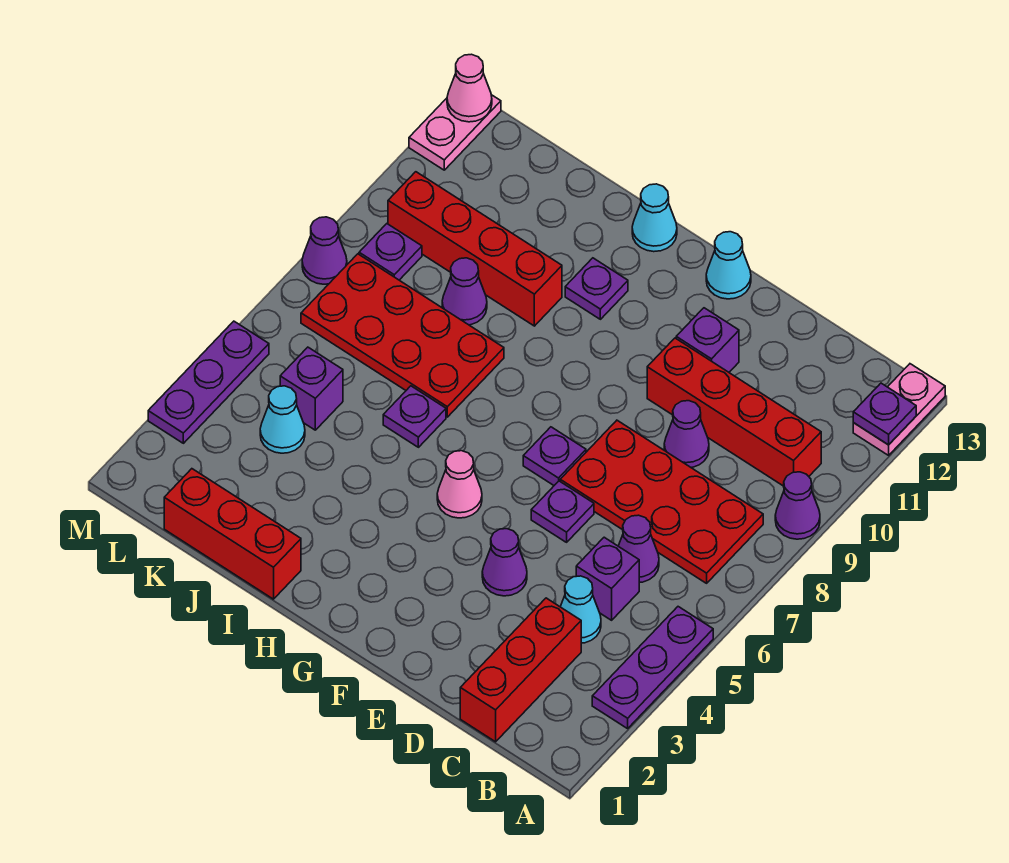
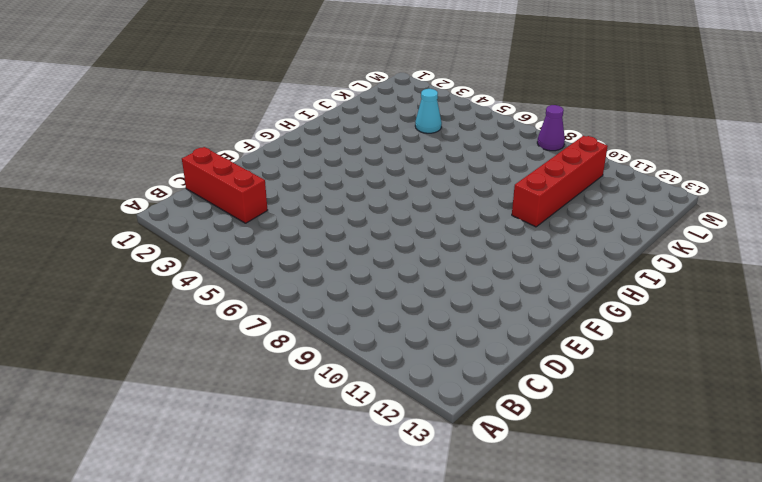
none -> purple 1x3 plate [592,607,713,729]
none -> purple 1x1 cone [775,472,820,539]
none -> pink 1x2 plate [853,364,945,455]
none -> red 2x4 plate [560,420,763,583]

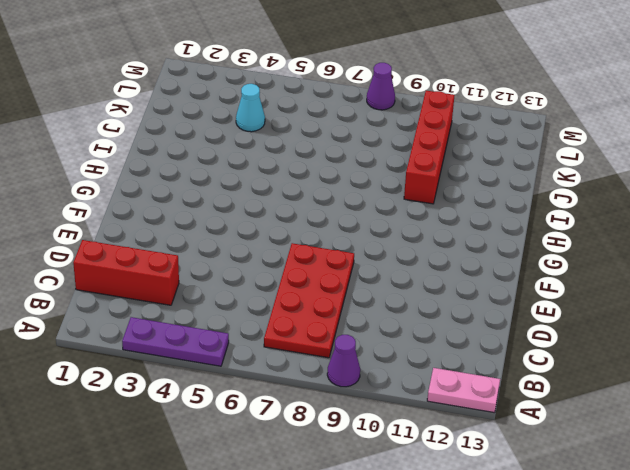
none -> red 1x4 brick [647,338,821,486]
none -> cyan 1x1 cone [560,576,601,643]
none -> purple 1x1 brick [576,537,639,620]
none -> purple 1x1 cone [619,515,659,583]

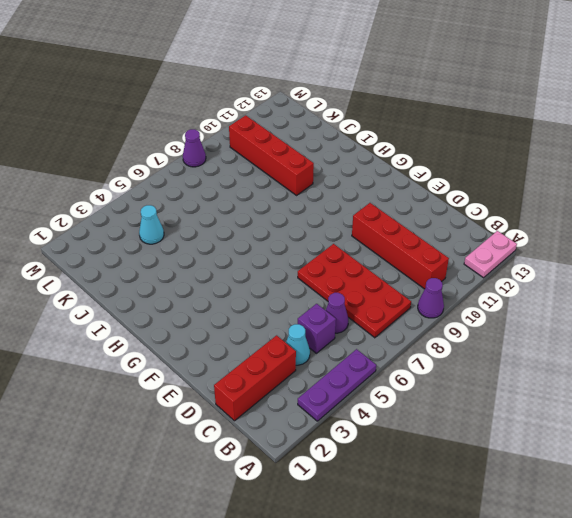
none -> purple 1x1 cone [664,401,709,467]
none -> purple 1x1 cone [482,529,527,596]
none -> purple 1x1 plate [531,481,594,542]
none -> purple 1x1 brick [676,308,739,372]

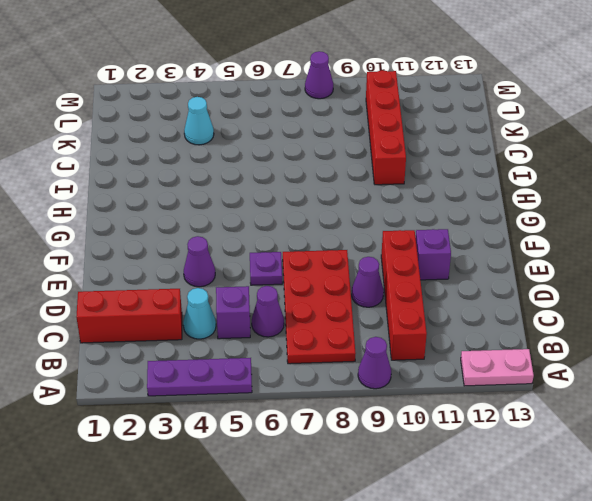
none -> purple 1x1 plate [523,427,586,485]
none -> cyan 1x1 cone [706,232,751,299]
none -> pink 1x1 cone [437,451,482,518]
none -> purple 1x1 plate [565,258,628,319]

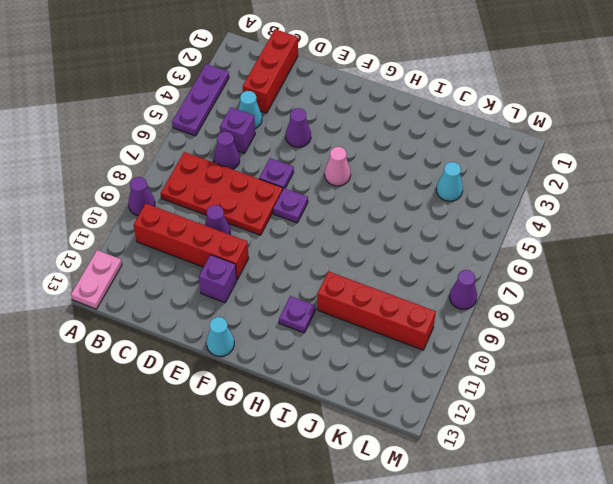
none -> cyan 1x1 cone [632,184,677,252]
none -> red 1x3 brick [164,469,301,599]
none -> purple 1x1 plate [383,386,446,447]
none -> red 2x4 plate [301,254,504,417]

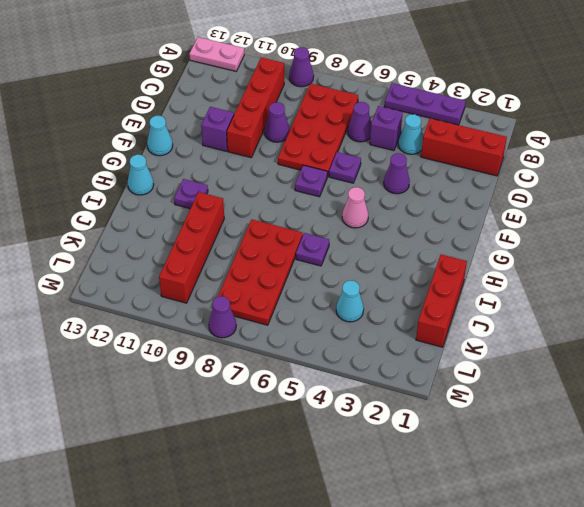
none -> purple 1x1 cone [442,258,487,325]
none -> purple 1x1 brick [280,347,343,430]
none -> purple 1x1 plate [359,224,422,280]
none -> purple 1x3 plate [148,321,269,443]

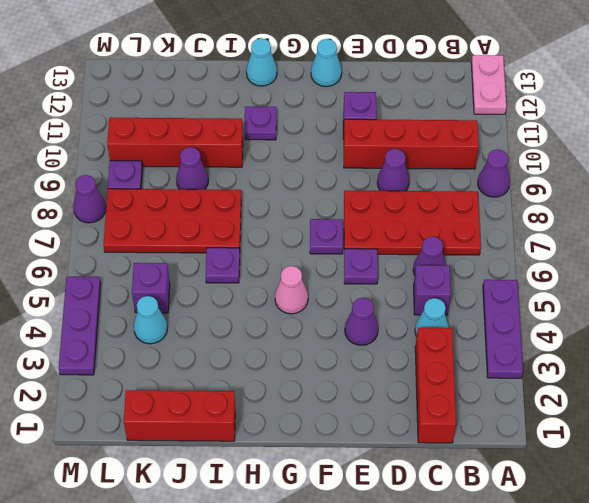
none -> pink 1x2 plate [409,95,501,170]
none -> purple 1x1 plate [853,383,916,445]
none -> pink 1x1 cone [447,54,492,122]

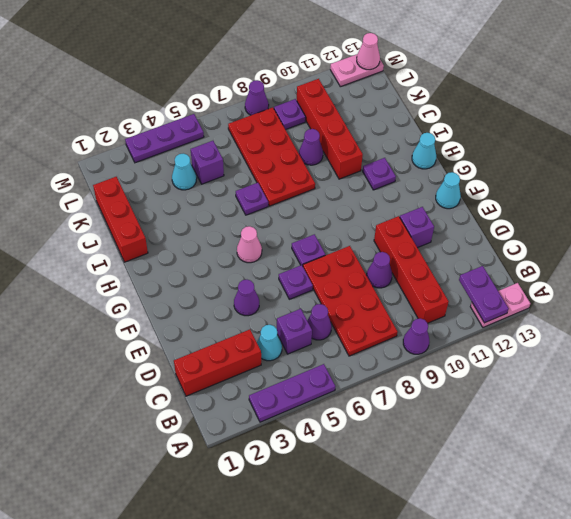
purple 1x2 plate [459,266,509,323] -> purple 1x1 plate [853,383,916,445]

